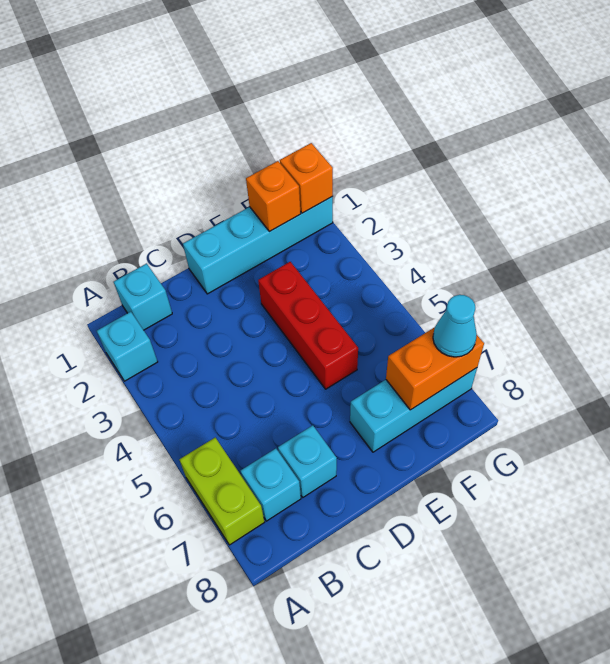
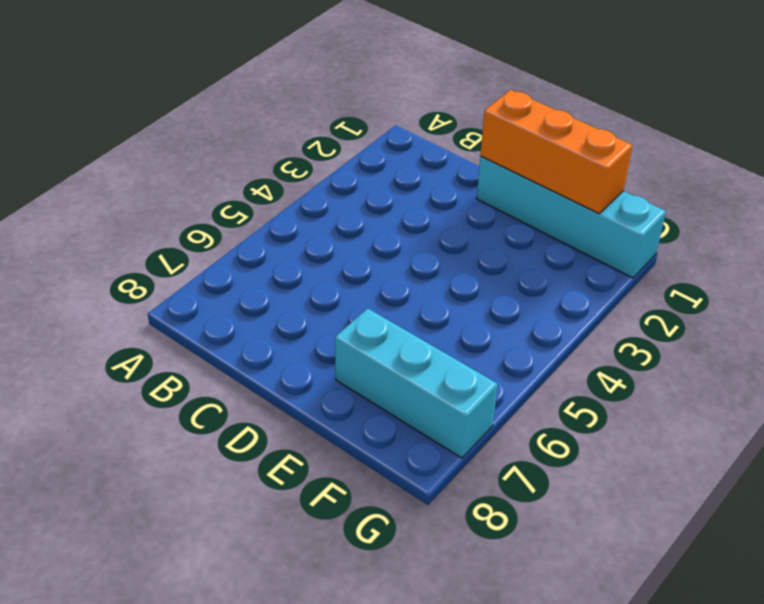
orange 1x3 brick [480,90,632,214] -> orange 1x1 brick [246,161,301,231]
none -> cyan 1x1 brick [97,312,158,381]
none -> lime 1x2 brick [179,438,265,545]
none -> cyan 1x1 brick [114,263,172,330]

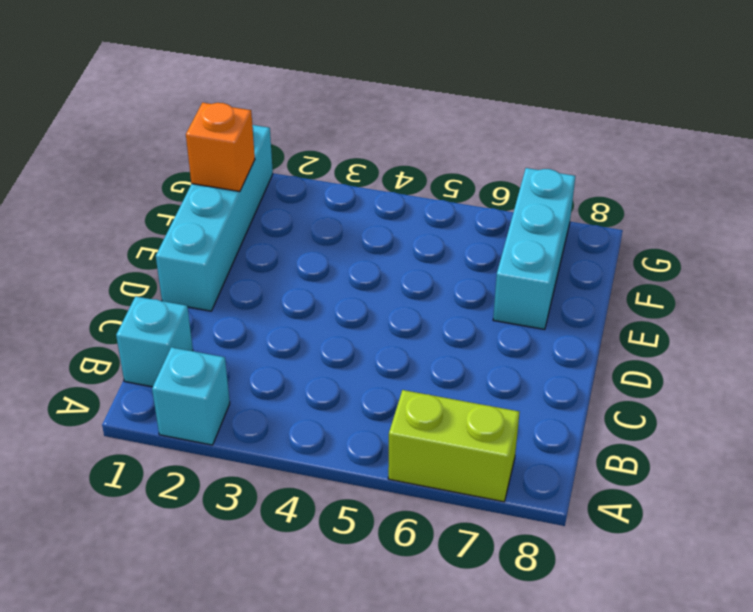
none -> cyan 1x1 brick [241,449,301,521]
none -> cyan 1x1 brick [278,425,337,497]
none -> red 1x3 brick [258,262,358,389]

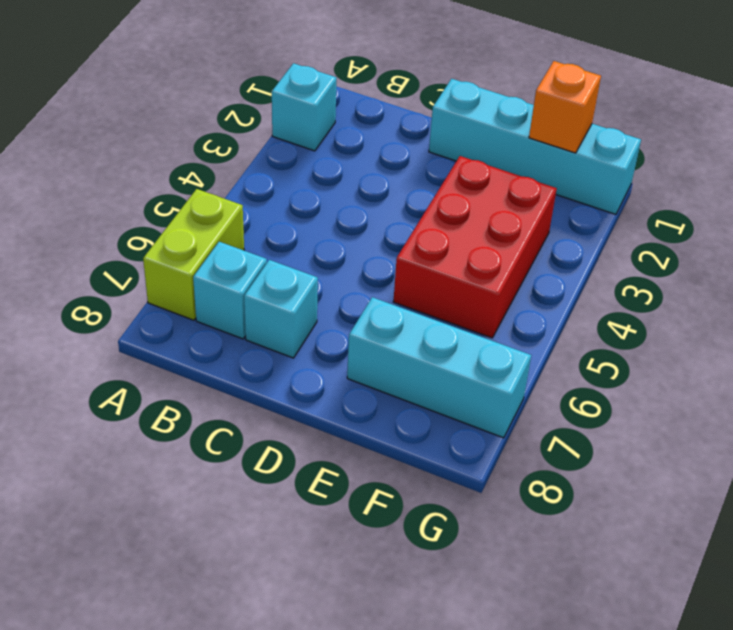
red 2x3 brick [393,156,557,338] -> red 1x3 brick [258,262,358,389]
none -> cyan 1x1 brick [114,263,172,330]
none -> orange 1x2 brick [386,327,484,410]
none -> orange 1x1 brick [280,143,333,213]

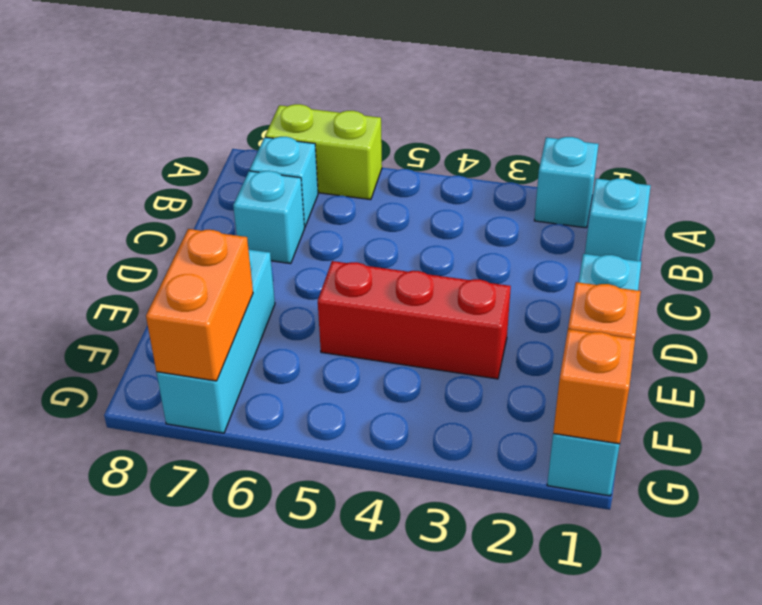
none -> cyan 1x1 cone [433,295,477,357]

